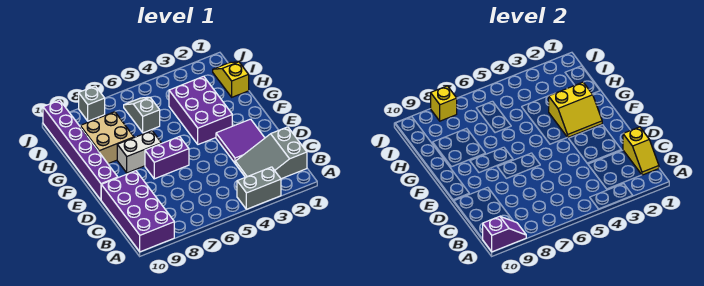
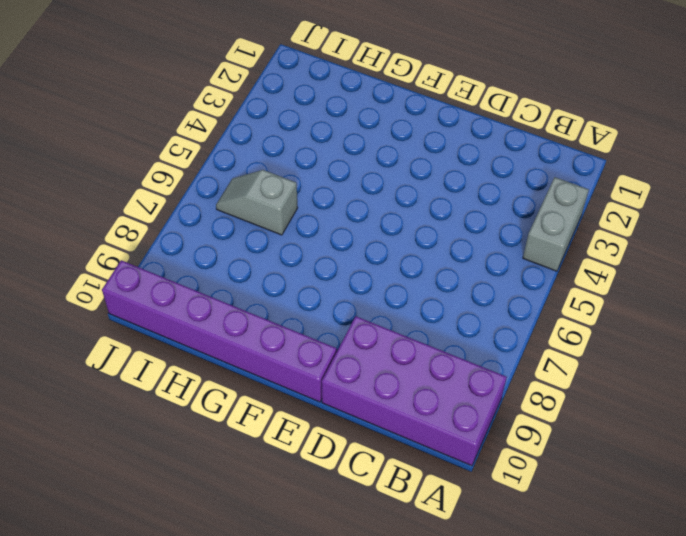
none -> grey 2x3 slope [235,127,307,179]
none -> purple 2x2 tile [216,119,265,163]
none -> purple 1x2 brick [145,136,189,179]

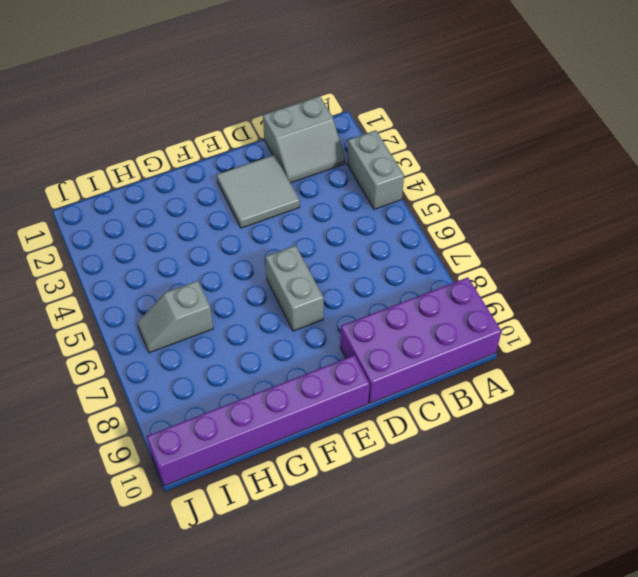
grey 2x2 slope [263,96,345,183] -> grey 2x3 slope [235,127,307,179]
grey 2x2 tile [217,155,300,228] -> purple 2x2 tile [216,119,265,163]
grey 1x2 brick [265,245,324,331] -> purple 1x2 brick [145,136,189,179]
none -> purple 2x3 brick [169,76,232,144]
none -> white 1x2 brick [117,131,161,173]
none -> tan 2x2 brick [80,112,134,164]

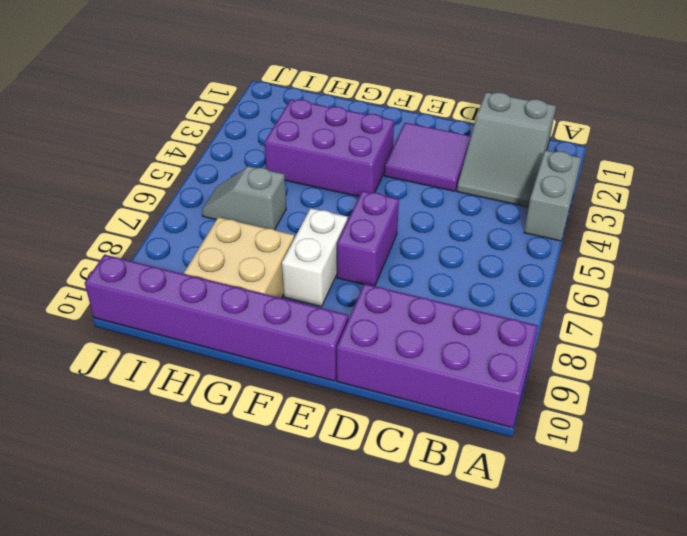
none -> yellow 1x2 slope [213,62,249,97]
none -> grey 1x1 brick [79,86,105,121]
none -> purple 1x2 slope [483,216,526,252]

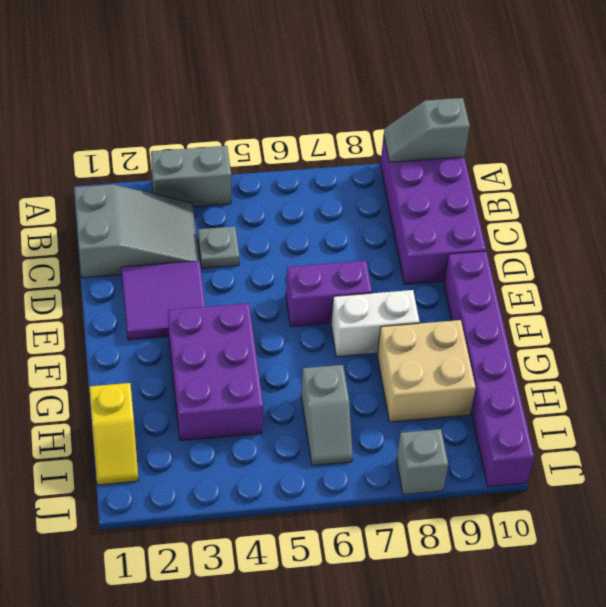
grey 1x2 slope [384,98,470,162] -> purple 1x2 slope [483,216,526,252]
grey 1x1 plate [198,226,239,268] -> none
none -> yellow 1x2 slope [623,127,659,175]
none -> yellow 2x2 slope [549,82,602,137]
none -> yellow 1x1 brick [431,86,457,121]

